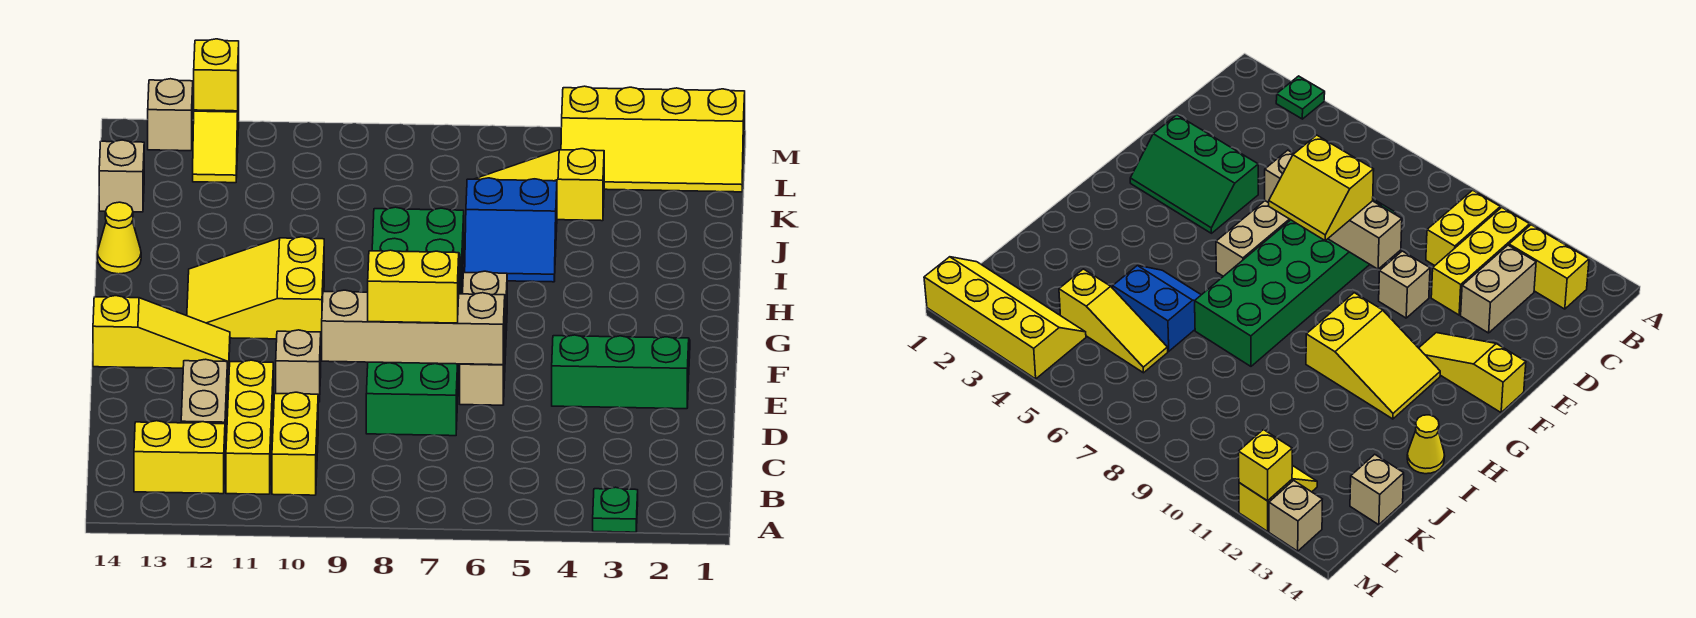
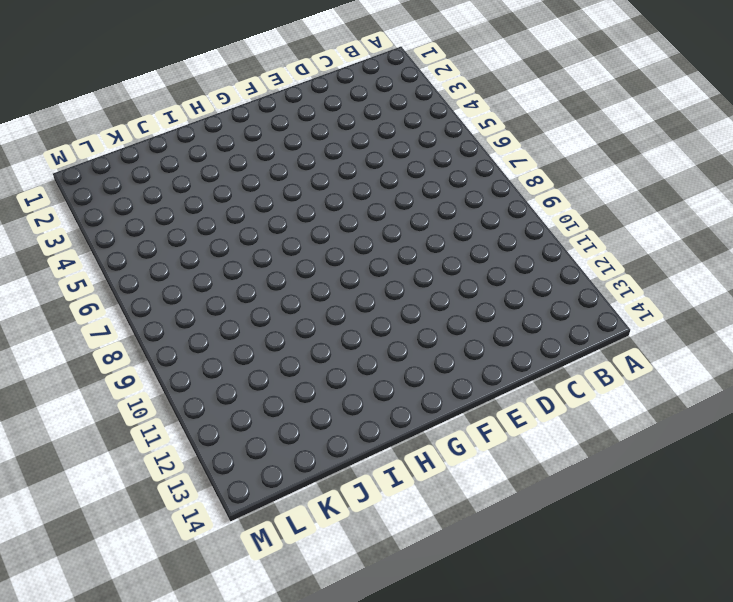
none -> green 1x1 plate [593,487,638,532]
none -> yellow 1x2 brick [272,392,318,495]
none -> yellow 1x3 brick [226,360,273,494]

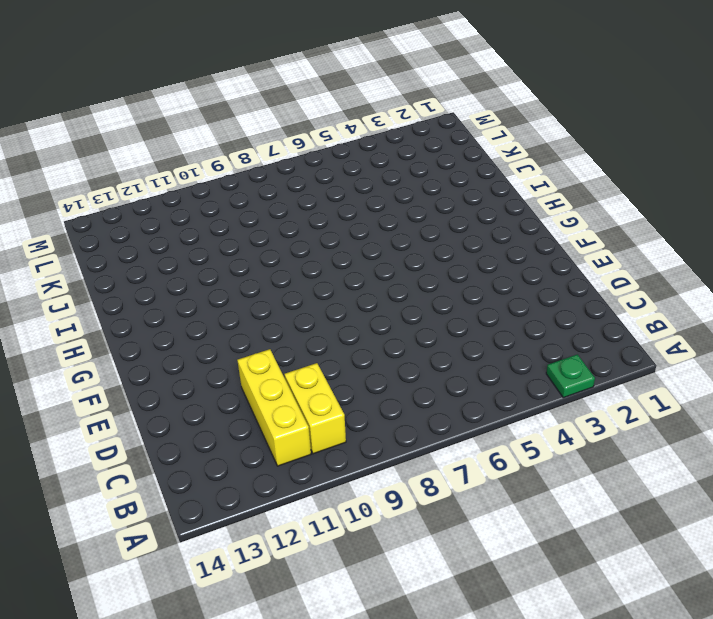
none -> yellow 1x2 brick [134,421,225,494]
none -> tan 1x2 brick [181,359,227,451]
none -> green 2x6 brick [366,207,464,436]

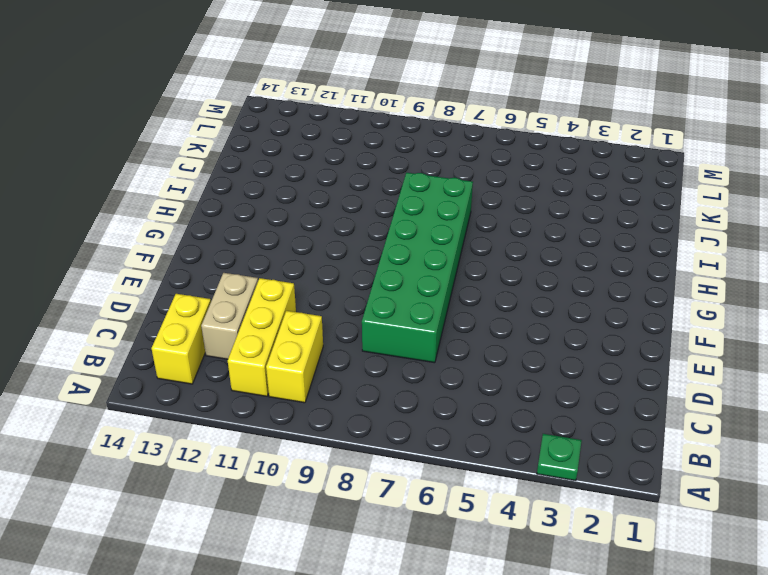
yellow 1x2 brick [152,294,211,384] -> yellow 1x2 brick turned to [134,421,225,494]
none -> green 2x3 slope [552,335,690,409]
none -> tan 1x3 brick [460,271,507,405]
none -> tan 1x1 brick [276,330,321,402]

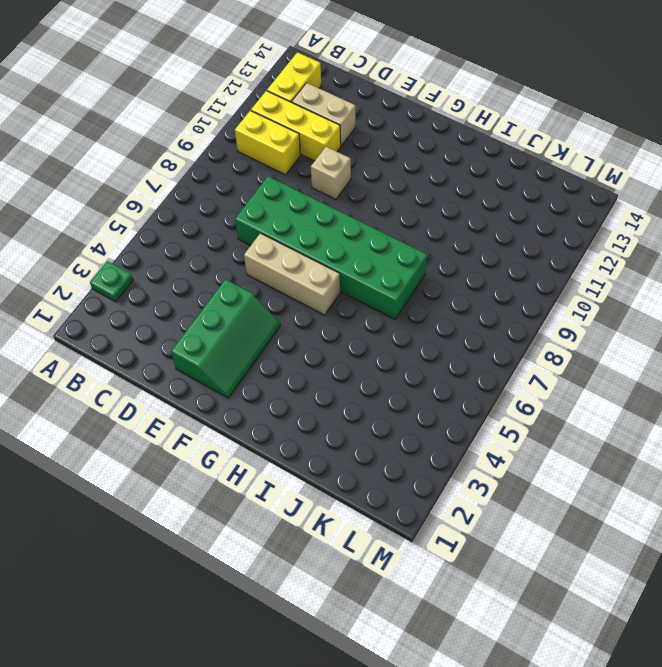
none -> yellow 1x3 slope [93,296,230,369]
none -> yellow 2x3 slope [187,237,324,340]
none -> blue 2x2 slope [465,178,557,282]

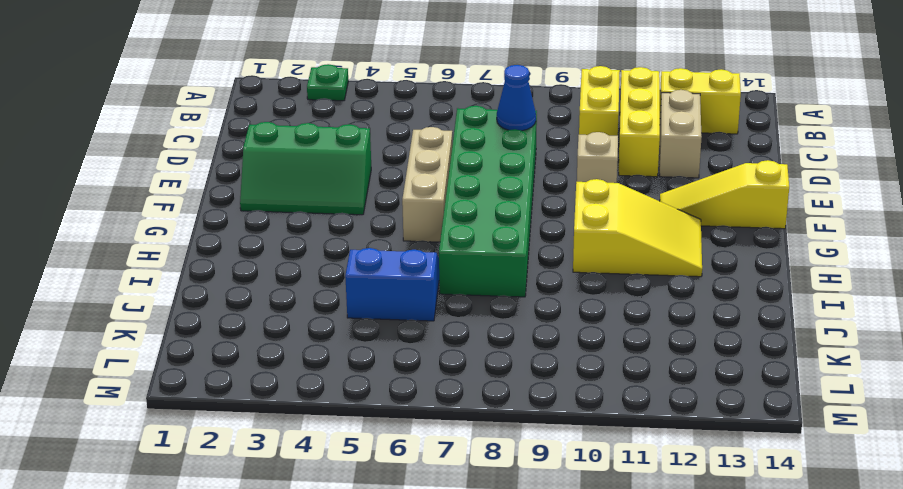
blue 1x1 cone [497,65,536,131] -> none
none -> yellow 1x1 cone [97,202,141,274]
none -> yellow 1x3 slope [476,149,604,221]
none -> tan 1x1 brick [99,140,144,212]

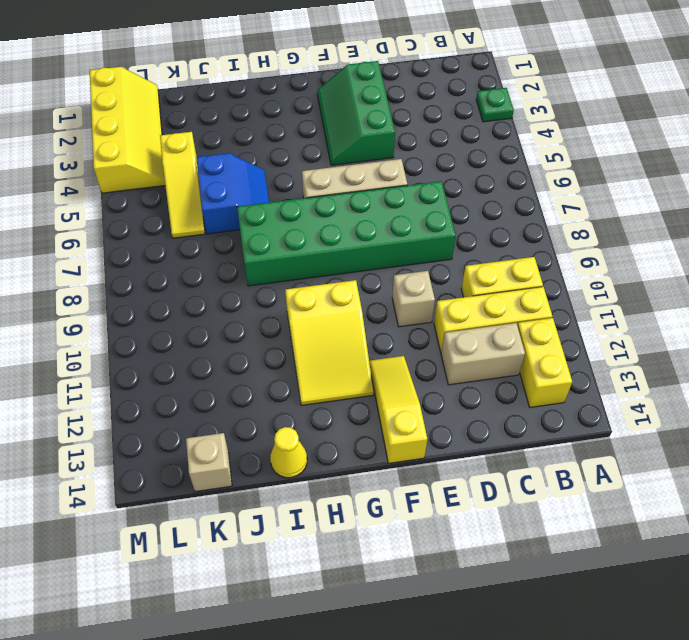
none -> yellow 1x2 slope [193,88,239,183]
none -> tan 1x1 brick [148,79,193,151]
none -> tan 1x4 brick [322,290,505,365]

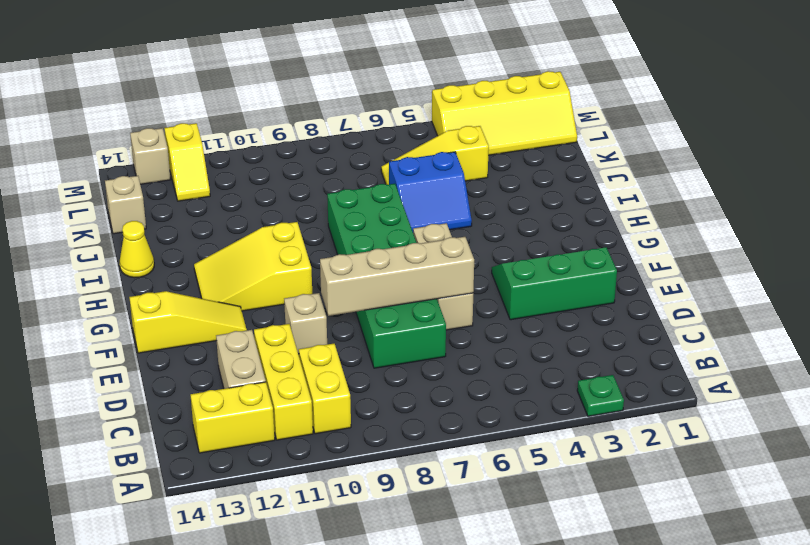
none -> yellow 1x1 brick [194,39,239,111]
none -> yellow 2x2 slope [368,250,460,323]

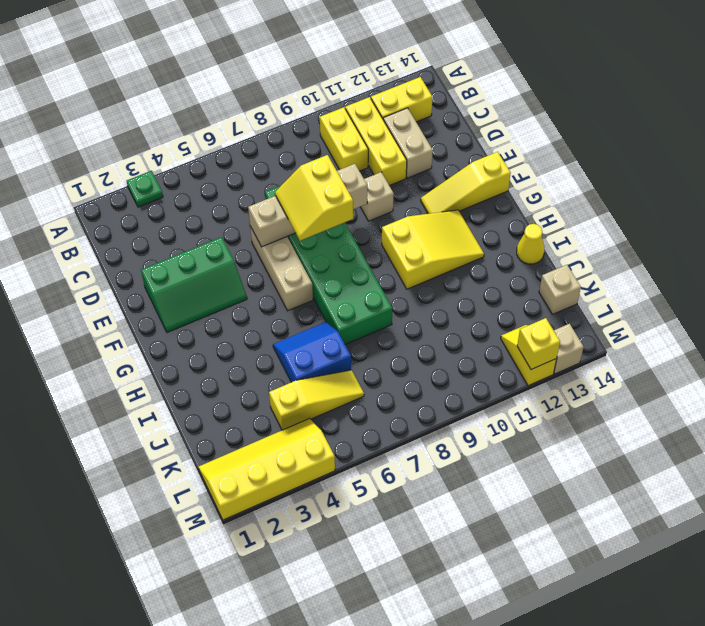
yellow 2x2 slope [275,155,353,241] -> yellow 2x2 slope turned to [368,250,460,323]

